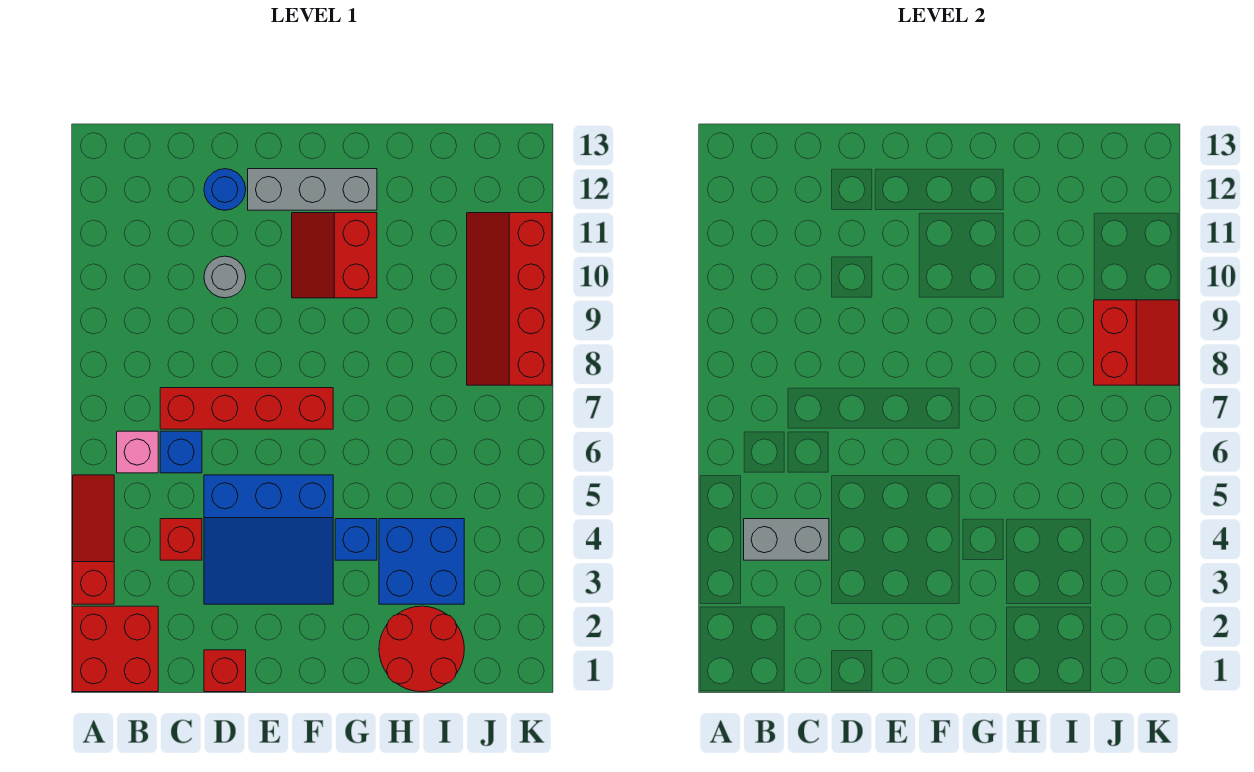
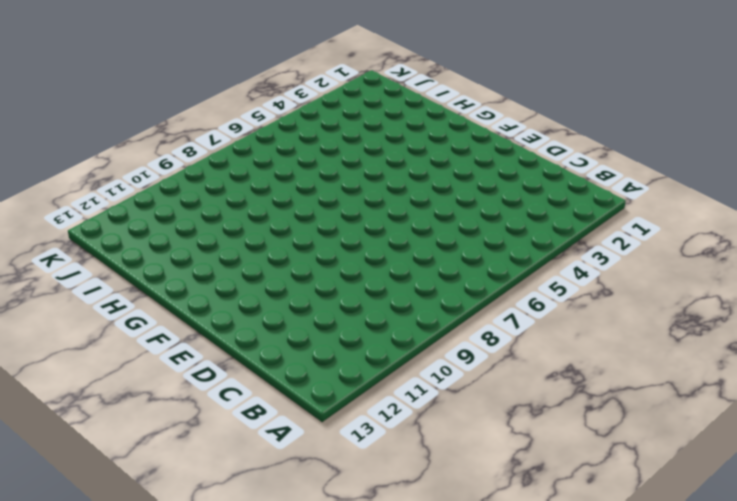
none -> red 2x2 brick [73,606,158,692]
none -> red 1x3 slope [73,475,114,604]
none -> pink 1x1 brick [117,431,158,473]

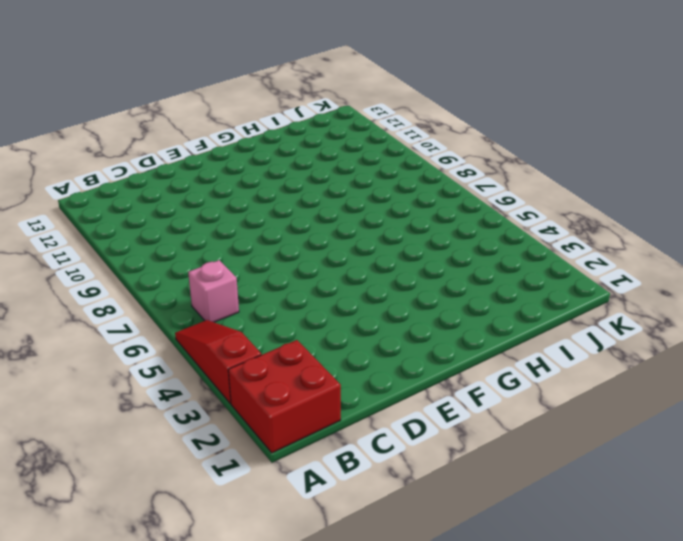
none -> red 1x1 brick [160,519,202,560]
none -> blue 1x1 brick [160,431,202,473]
none -> red 1x4 brick [160,388,333,429]

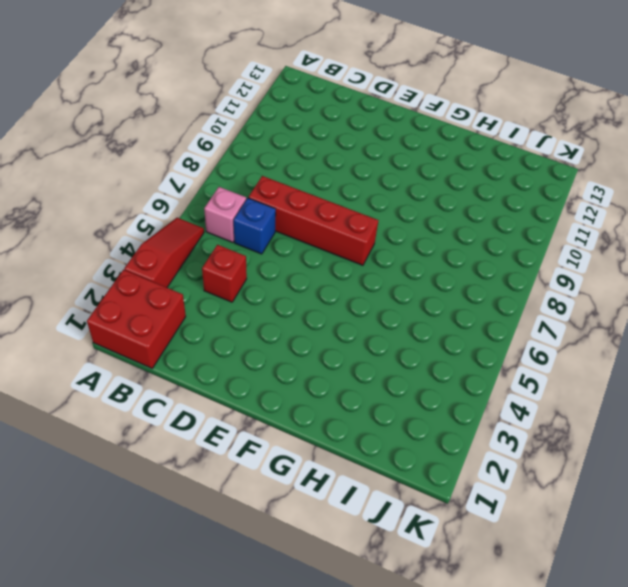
none -> red 1x1 brick [204,650,246,692]
none -> blue 3x3 slope [204,475,333,604]
none -> grey 1x1 round brick [204,256,246,298]

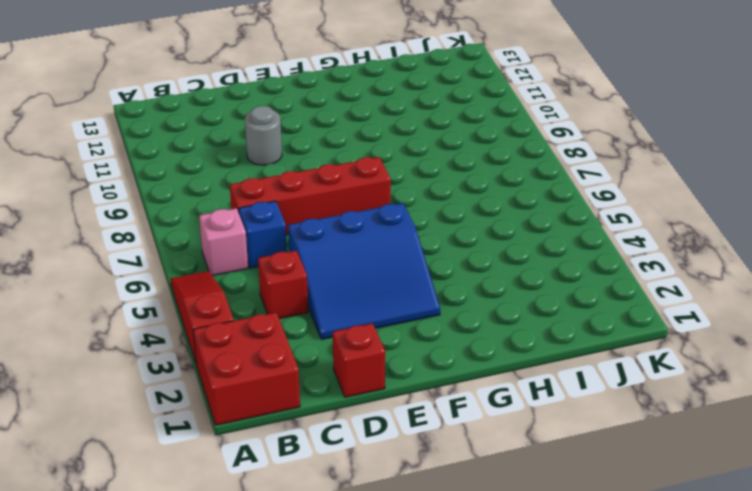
none -> blue 1x1 round brick [204,169,246,210]
none -> grey 1x3 brick [248,169,377,210]
none -> red 2x2 slope [292,213,377,298]

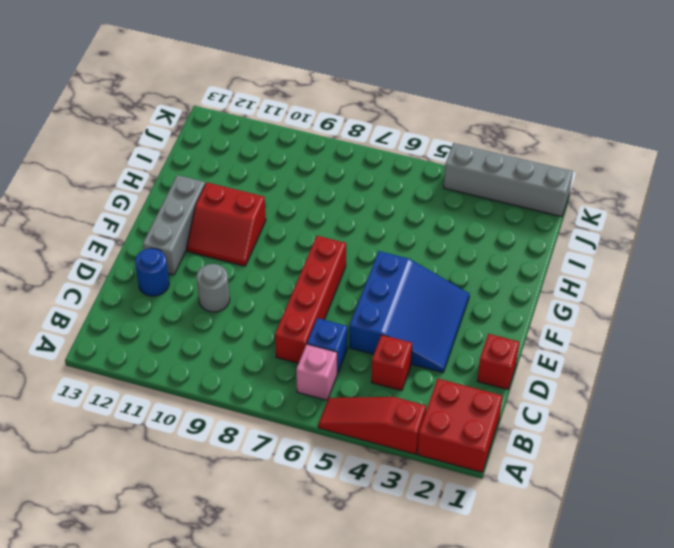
grey 1x4 brick [444,143,573,217] -> none
none -> blue 1x1 brick [335,519,377,560]
none -> red 2x2 round brick [379,606,464,692]
none -> blue 2x2 brick [379,519,464,604]

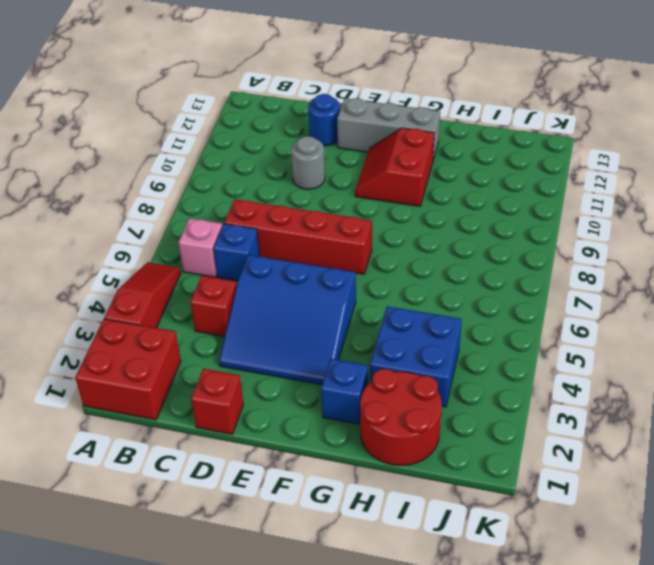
blue 1x1 brick [321,359,368,424] -> blue 1x1 brick moved to [335,519,377,560]
none -> red 2x4 slope [467,213,552,385]
none -> grey 1x2 brick [744,519,829,560]
none -> red 2x2 slope [1094,300,1179,385]

